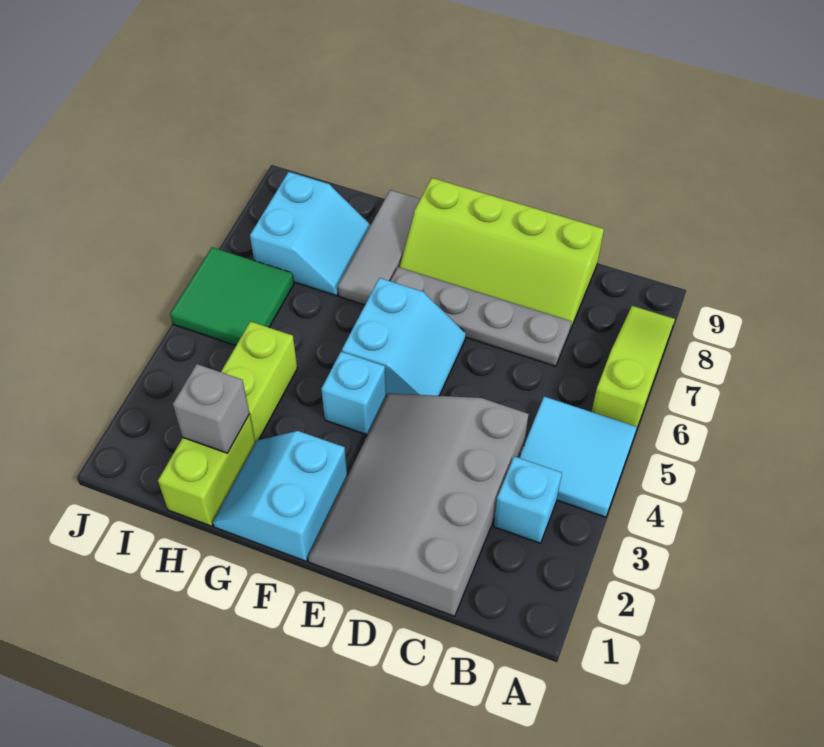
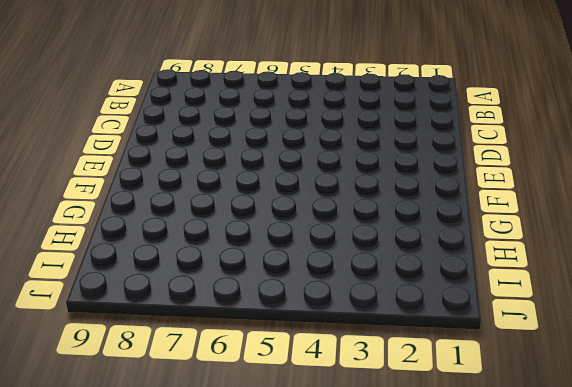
none -> cyan 2x2 tile [519,397,637,517]
none -> lime 1x3 slope [592,306,675,430]
none -> cyan 1x1 brick [494,456,562,543]

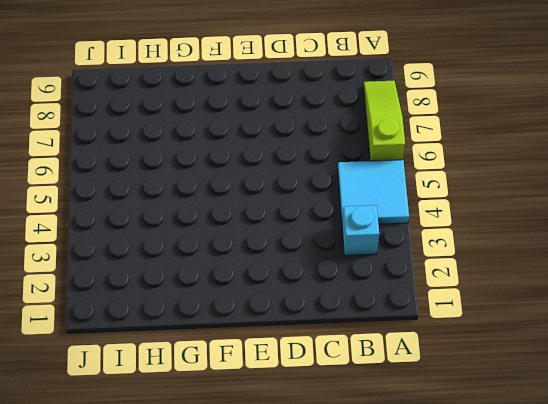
none -> grey 3x4 slope [308,393,529,616]
none -> grey 1x4 plate [391,267,571,366]
none -> lime 2x4 slope [400,178,604,330]

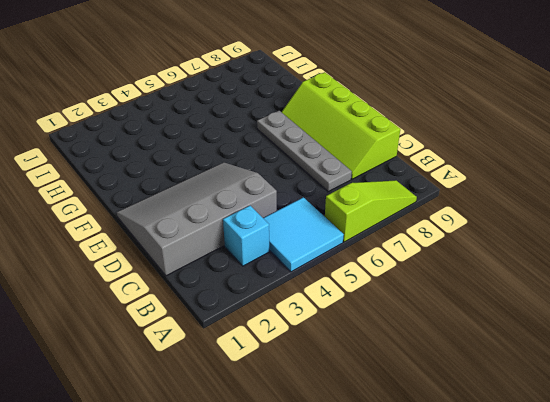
none -> cyan 2x2 slope [342,278,466,396]
none -> cyan 2x2 slope [213,431,347,561]
none -> cyan 1x1 brick [321,352,386,435]

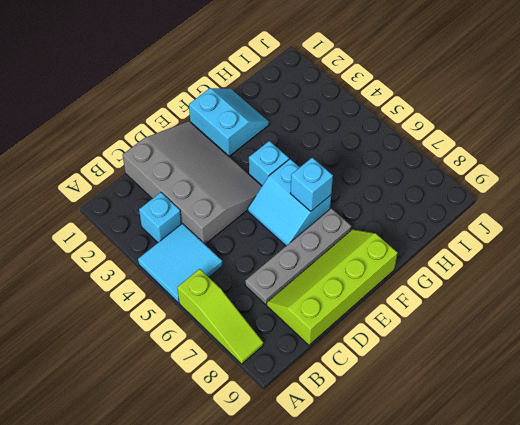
cyan 1x1 brick [290,158,333,211] -> none
none -> grey 1x3 tile [338,190,420,305]
none -> lime 1x2 brick [158,414,255,526]
none -> lime 1x2 brick [221,322,297,443]

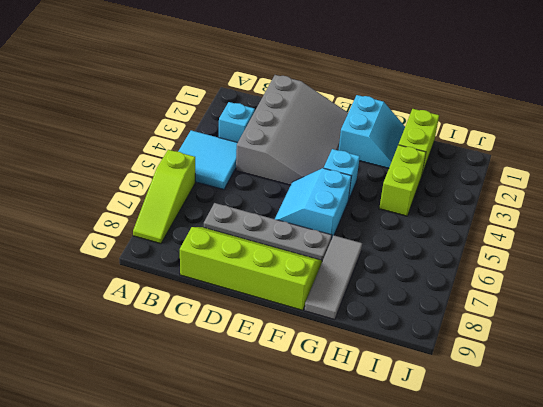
none -> cyan 2x2 slope [250,172,371,296]
none -> green 2x2 tile [170,247,294,346]
none -> grey 1x1 brick [173,364,249,453]

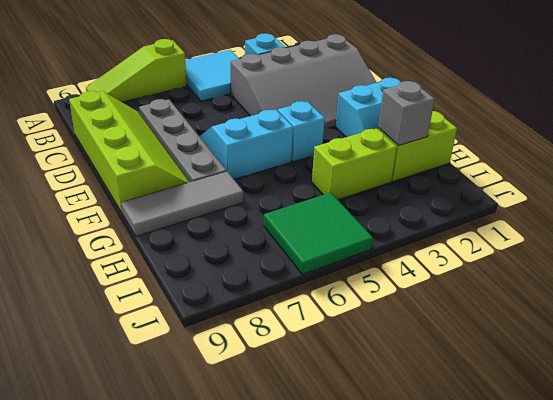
none -> cyan 2x2 slope [250,172,371,296]

